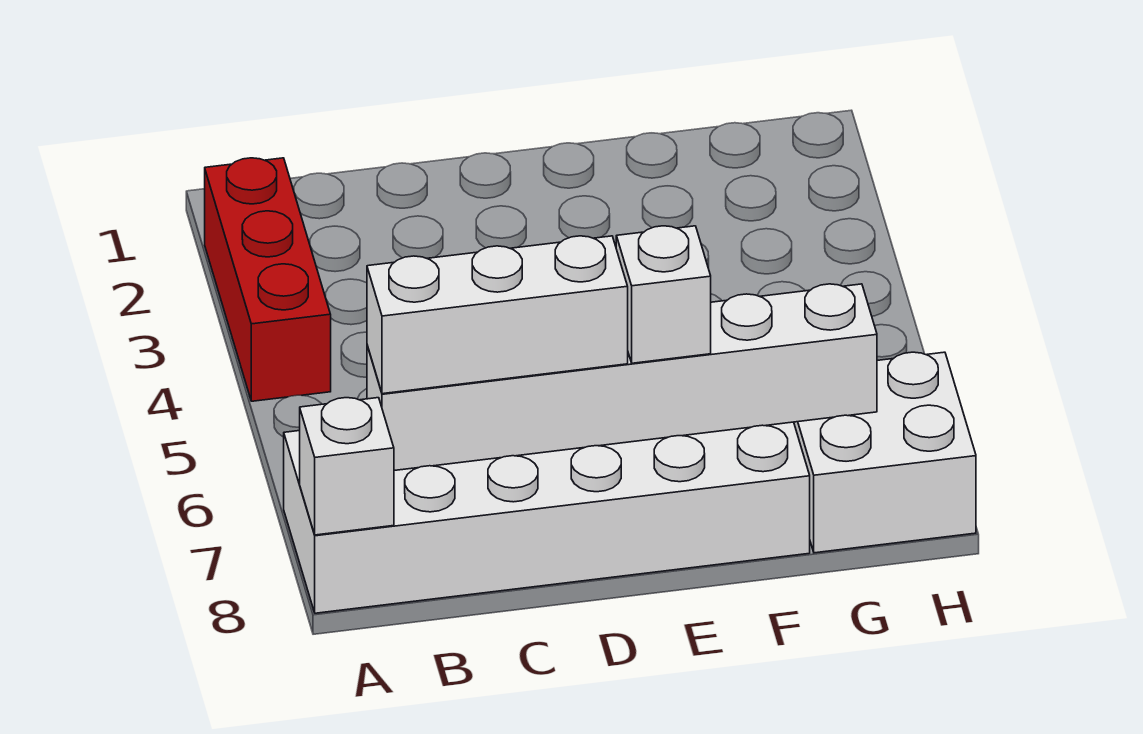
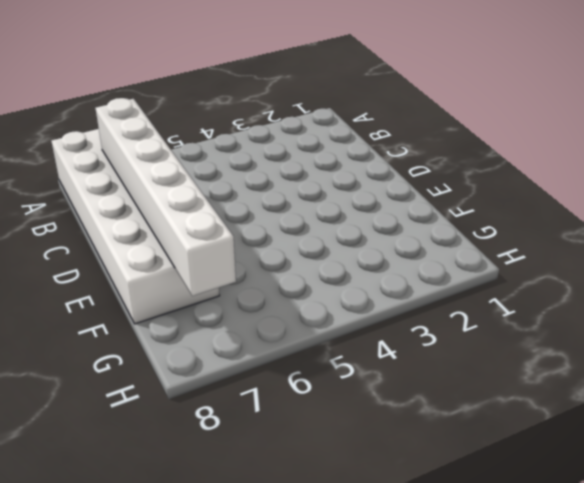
none -> red 1x3 brick [205,158,331,401]
none -> white 2x2 brick [794,352,976,553]

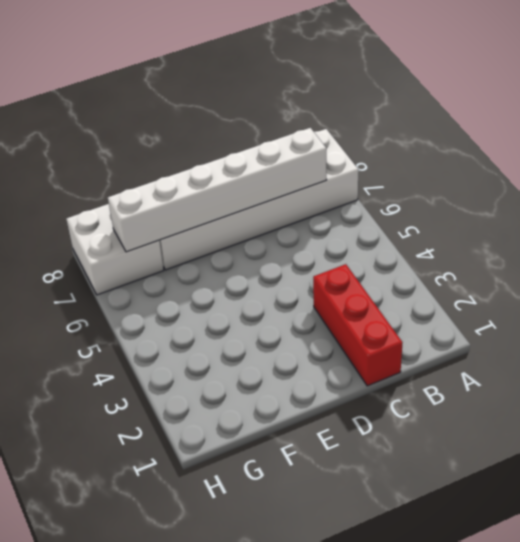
red 1x3 brick [313,264,403,386] -> red 1x3 brick moved to [205,158,331,401]
none -> white 1x1 brick [300,398,394,535]
none -> white 1x3 brick [367,236,628,394]

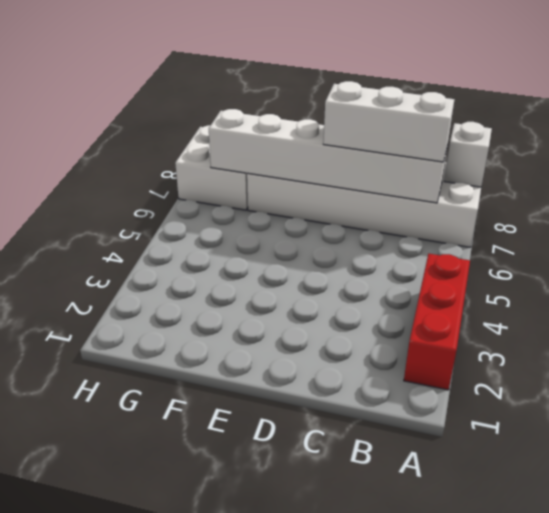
none -> white 1x1 brick [616,226,711,363]

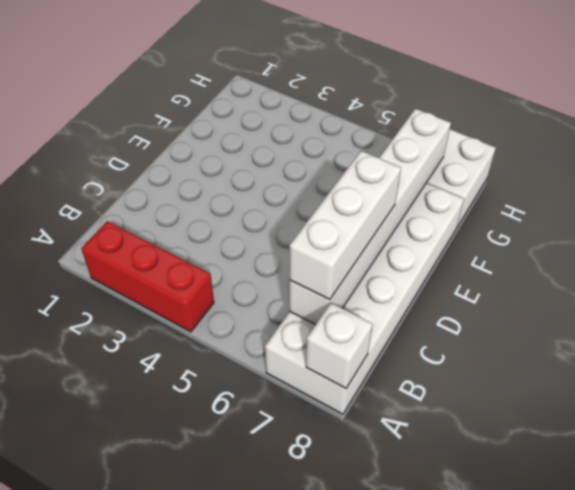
none -> white 1x1 brick [616,226,711,363]

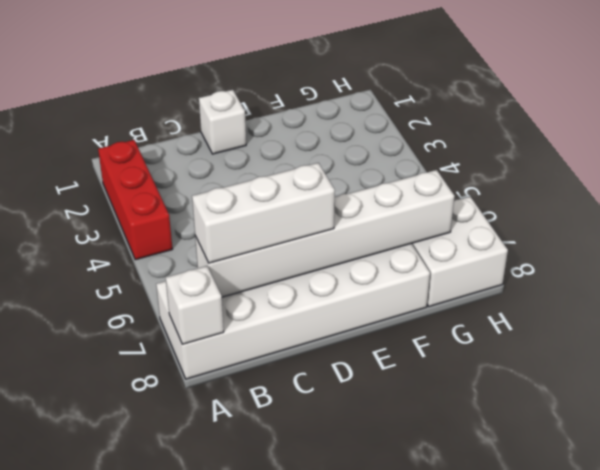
white 1x1 brick [199,90,246,154] -> white 1x1 brick moved to [616,226,711,363]

